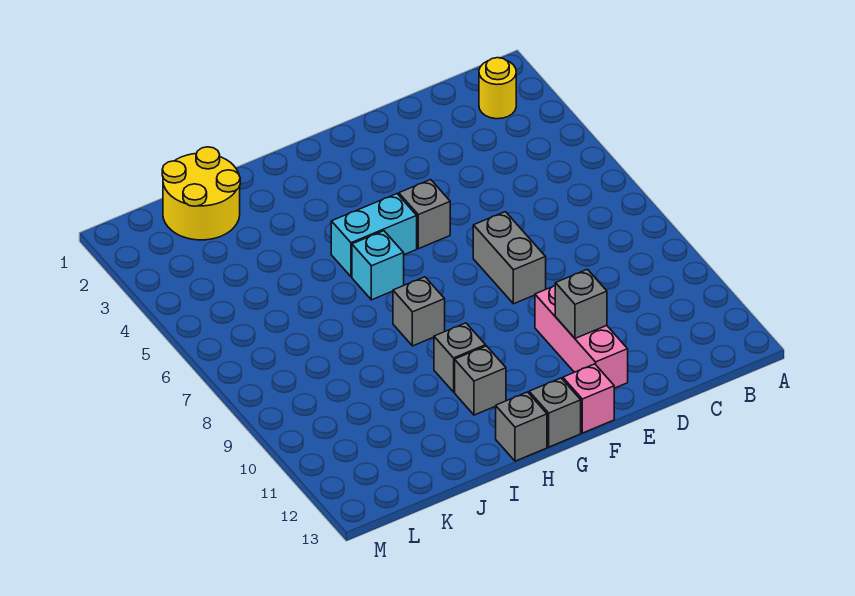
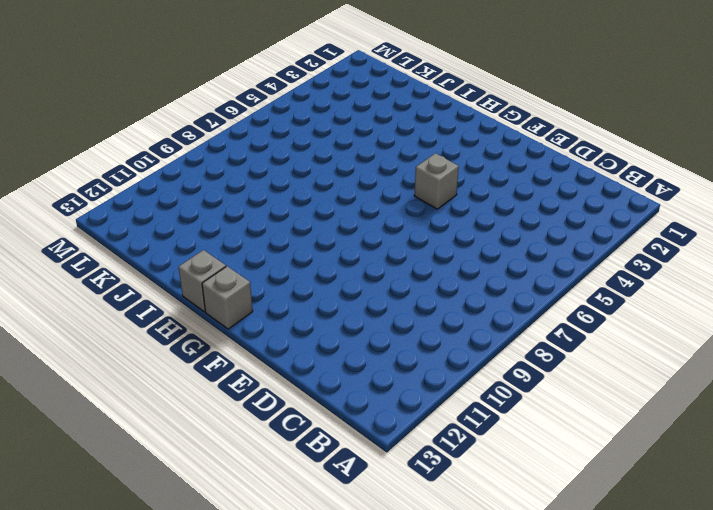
none -> yellow 1x1 round brick [479,58,516,119]
none -> grey 1x2 brick [473,212,546,304]
none -> pink 1x3 brick [535,285,628,388]

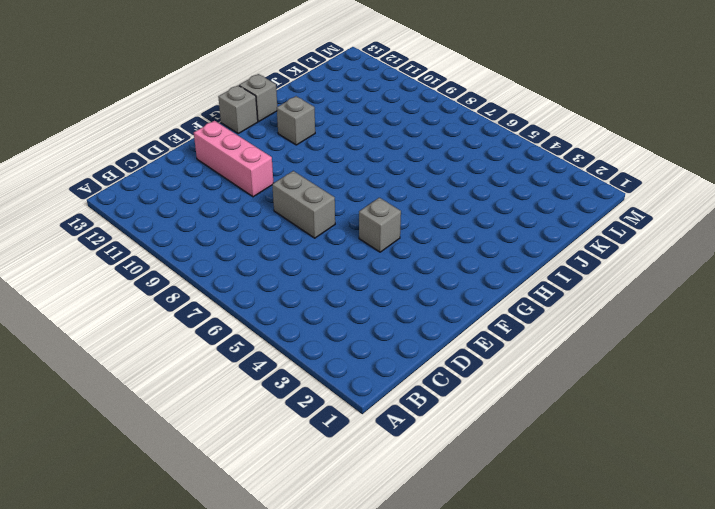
none -> yellow 1x1 round brick [479,58,516,119]
none -> pink 1x1 brick [563,364,614,433]
none -> cyan 1x2 brick [331,194,417,277]

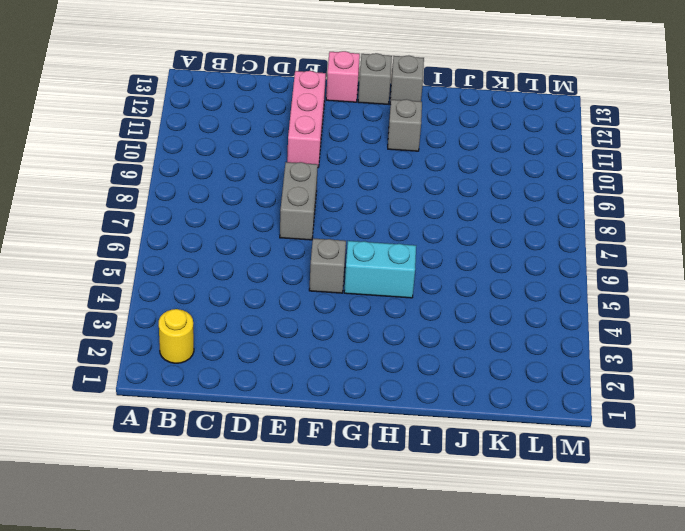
none -> cyan 1x1 brick [352,231,404,300]
none -> grey 1x1 brick [393,277,445,346]
none -> grey 1x1 brick [434,323,486,392]

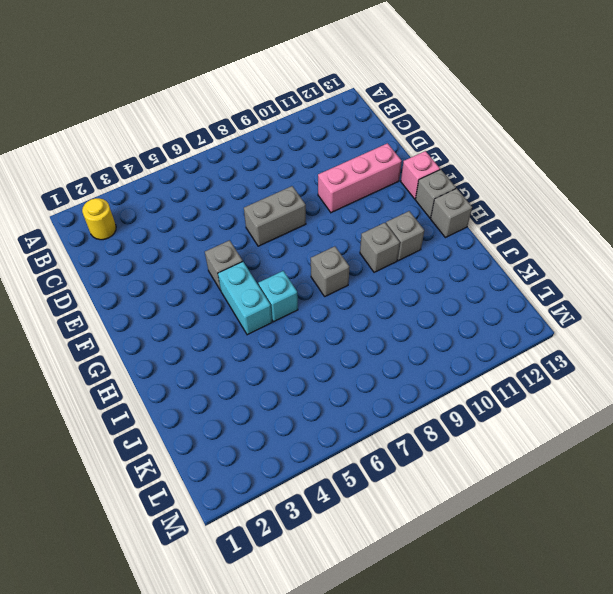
none -> yellow 2x2 round brick [162,147,240,240]
none -> grey 1x1 brick [555,269,607,338]

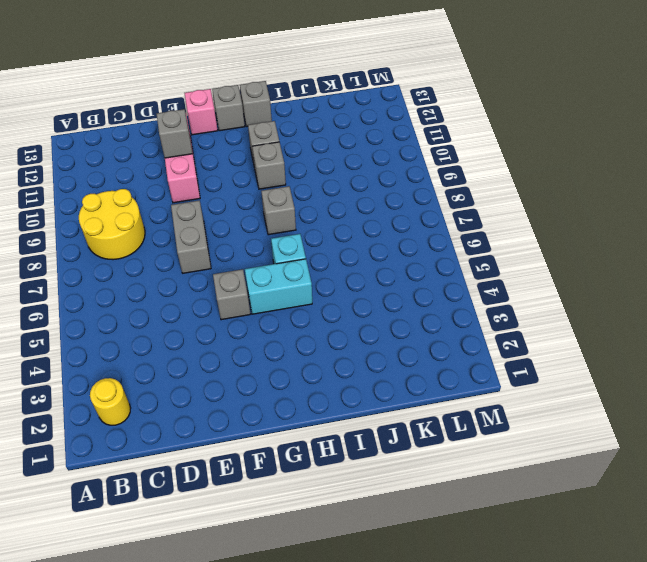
yellow 2x2 round brick [79,189,145,260] -> yellow 2x2 round brick moved to [162,147,240,240]

